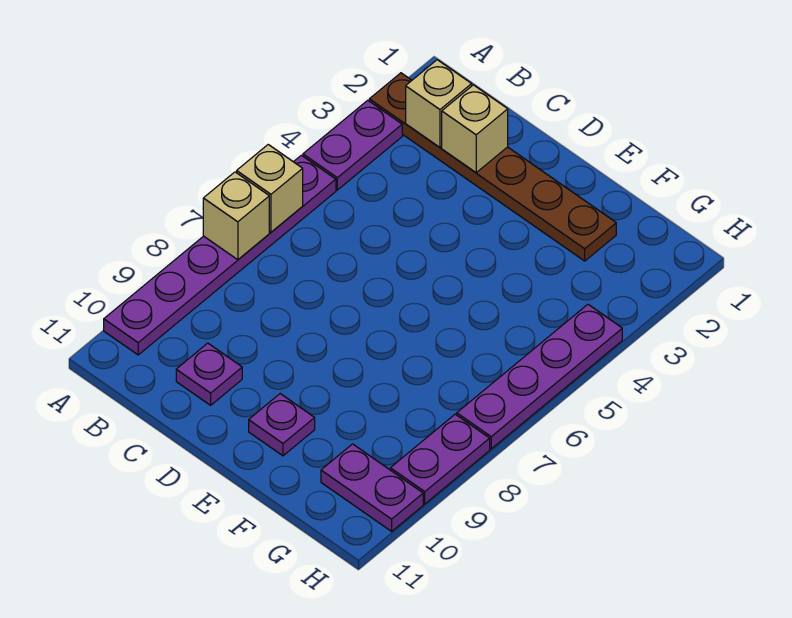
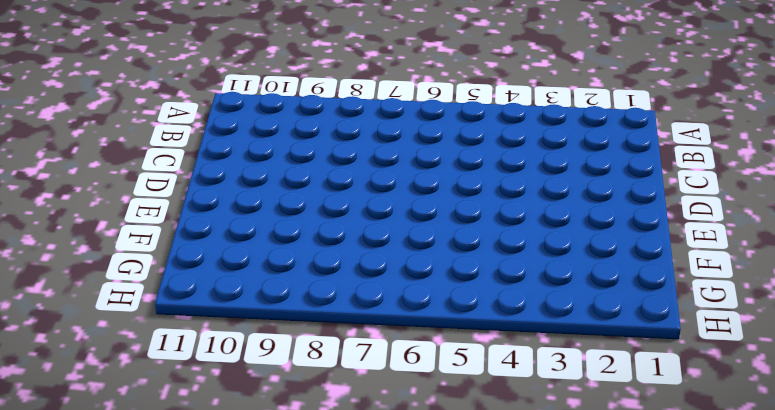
none -> brown 1x6 plate [369,73,616,261]
none -> purple 1x2 plate [303,100,402,190]
none -> purple 1x6 plate [104,155,336,355]

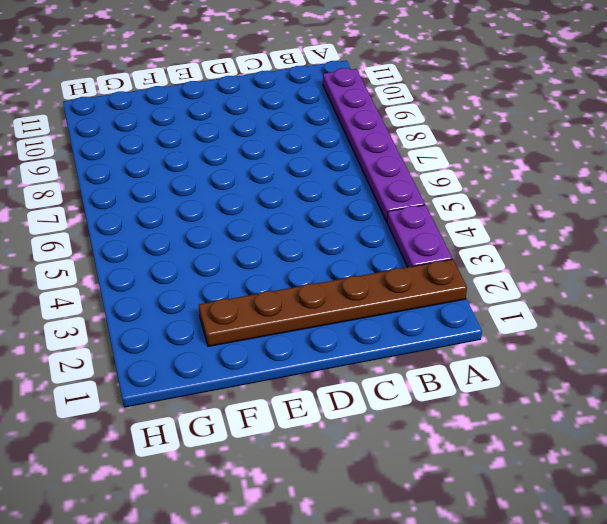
none -> purple 1x1 plate [176,343,242,405]
none -> purple 1x1 plate [249,394,315,456]
none -> purple 1x2 plate [321,444,423,531]

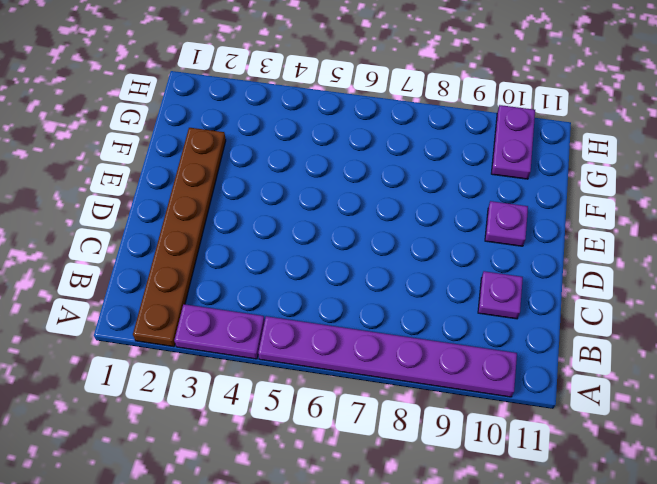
none -> purple 1x4 plate [457,305,622,449]
none -> purple 1x2 plate [390,414,490,504]
none -> tan 1x1 brick [237,145,303,232]

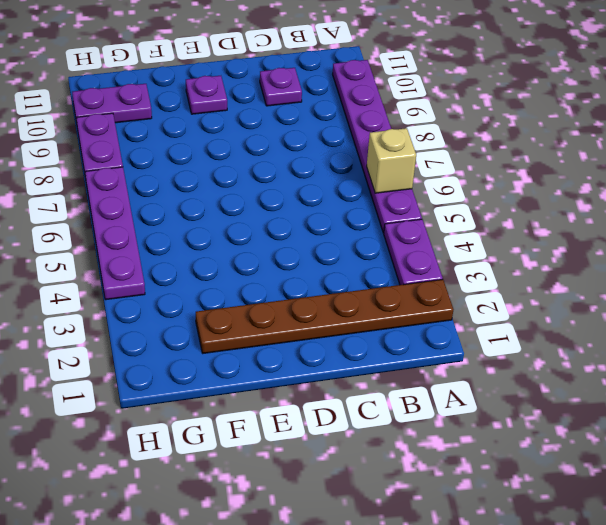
none -> tan 1x1 brick [203,172,269,260]
none -> tan 1x1 brick [406,60,472,147]
none -> tan 1x1 brick [442,85,508,173]

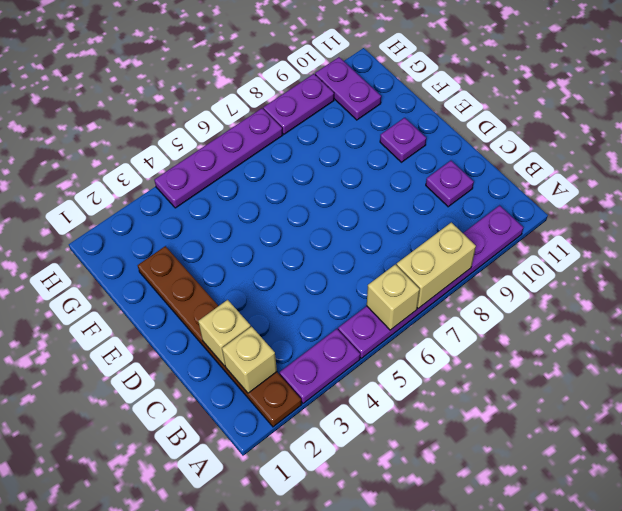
tan 1x2 brick [397,222,476,308] -> tan 1x1 brick [203,172,269,260]

